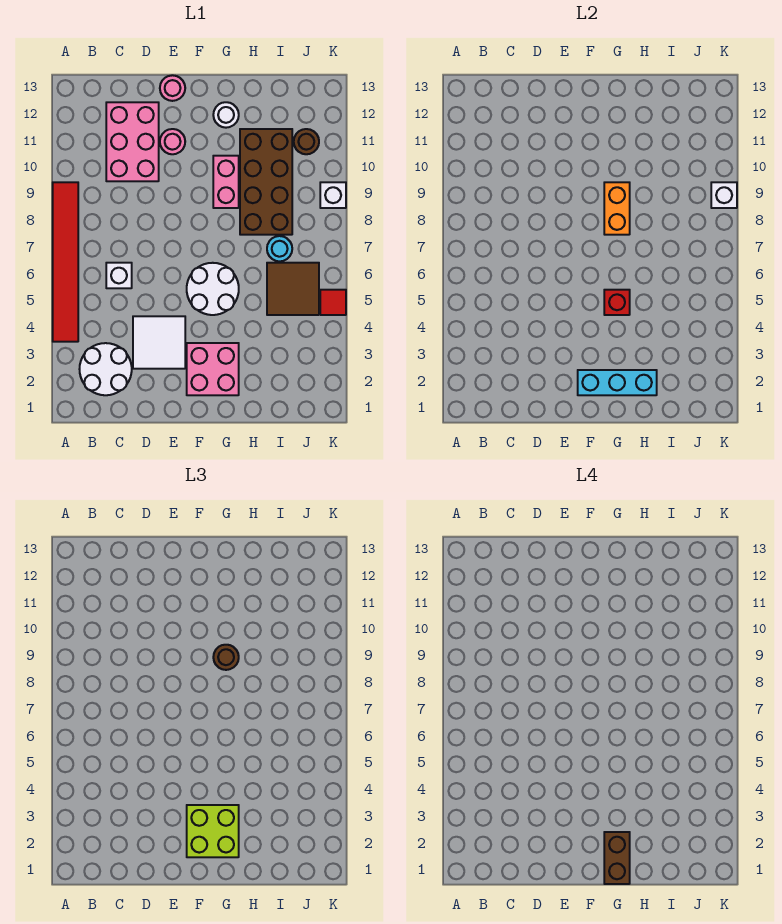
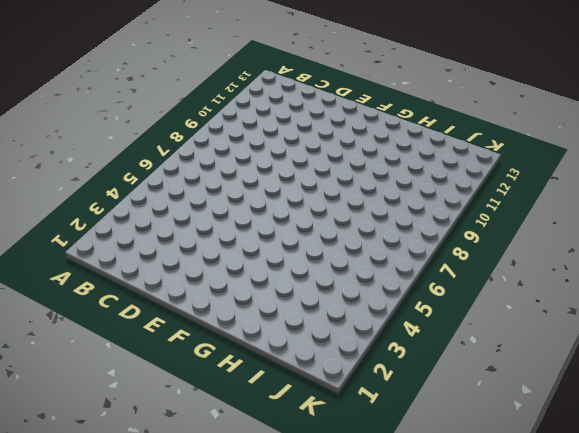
none -> red 1x6 tile [53,182,78,342]
none -> white 2x2 round brick [80,343,132,395]
none -> white 1x1 brick [106,263,132,288]

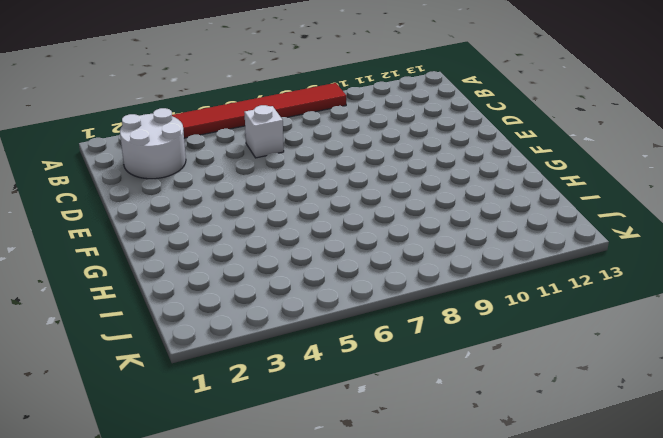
none -> pink 2x3 brick [106,102,159,181]
none -> white 2x2 tile [133,316,185,369]
none -> pink 1x1 round brick [160,129,185,154]

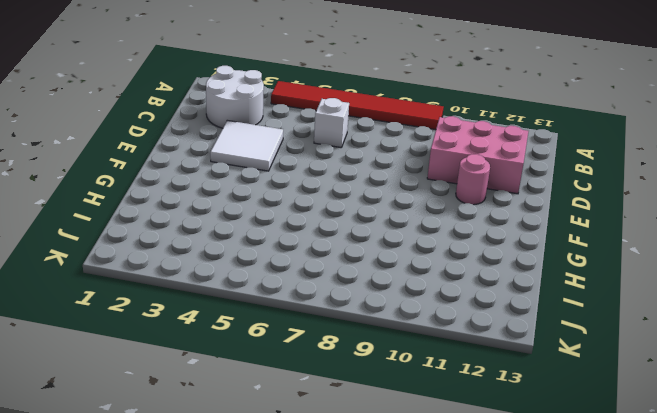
none -> pink 1x1 round brick [160,75,185,101]
none -> pink 2x2 brick [187,343,239,395]
none -> white 2x2 round brick [187,263,239,315]

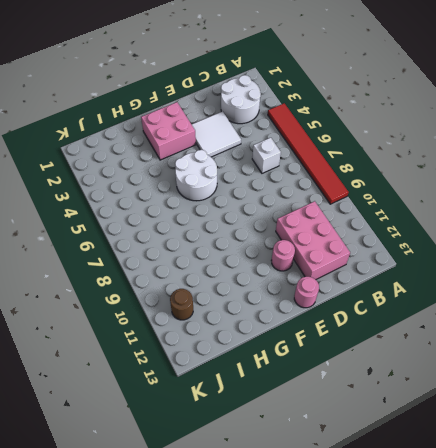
none -> pink 1x2 brick [213,156,239,208]
none -> white 1x1 round brick [213,102,239,128]
none -> brown 2x4 brick [240,129,292,235]

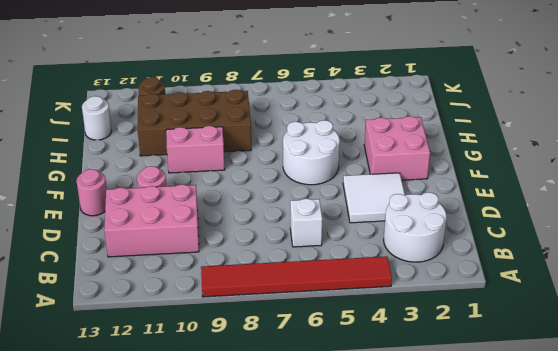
white 1x1 round brick [82,96,111,140] -> white 1x1 round brick moved to [213,102,239,128]
none -> brown 2x2 tile [267,263,319,315]
none -> cyan 1x1 round brick [267,236,292,261]
none -> red 1x1 tile [320,290,346,315]

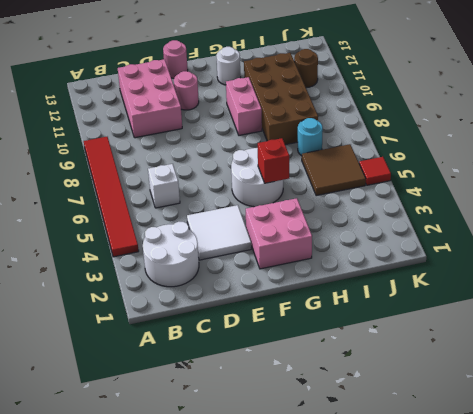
none -> white 1x1 brick [320,182,346,208]
none -> cyan 1x3 brick [578,370,657,395]
none -> orange 1x2 brick [604,182,630,235]

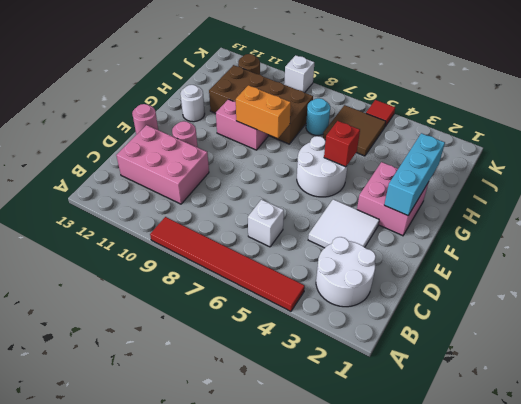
none -> white 1x1 brick [711,182,737,208]
none -> lime 2x2 brick [187,805,239,857]
none -> brown 1x1 round brick [213,645,239,670]

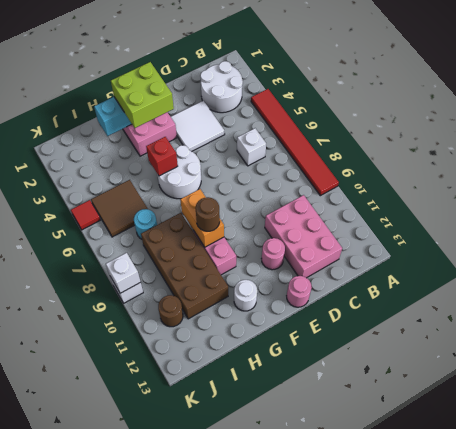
none -> brown 1x2 brick [604,832,630,884]

